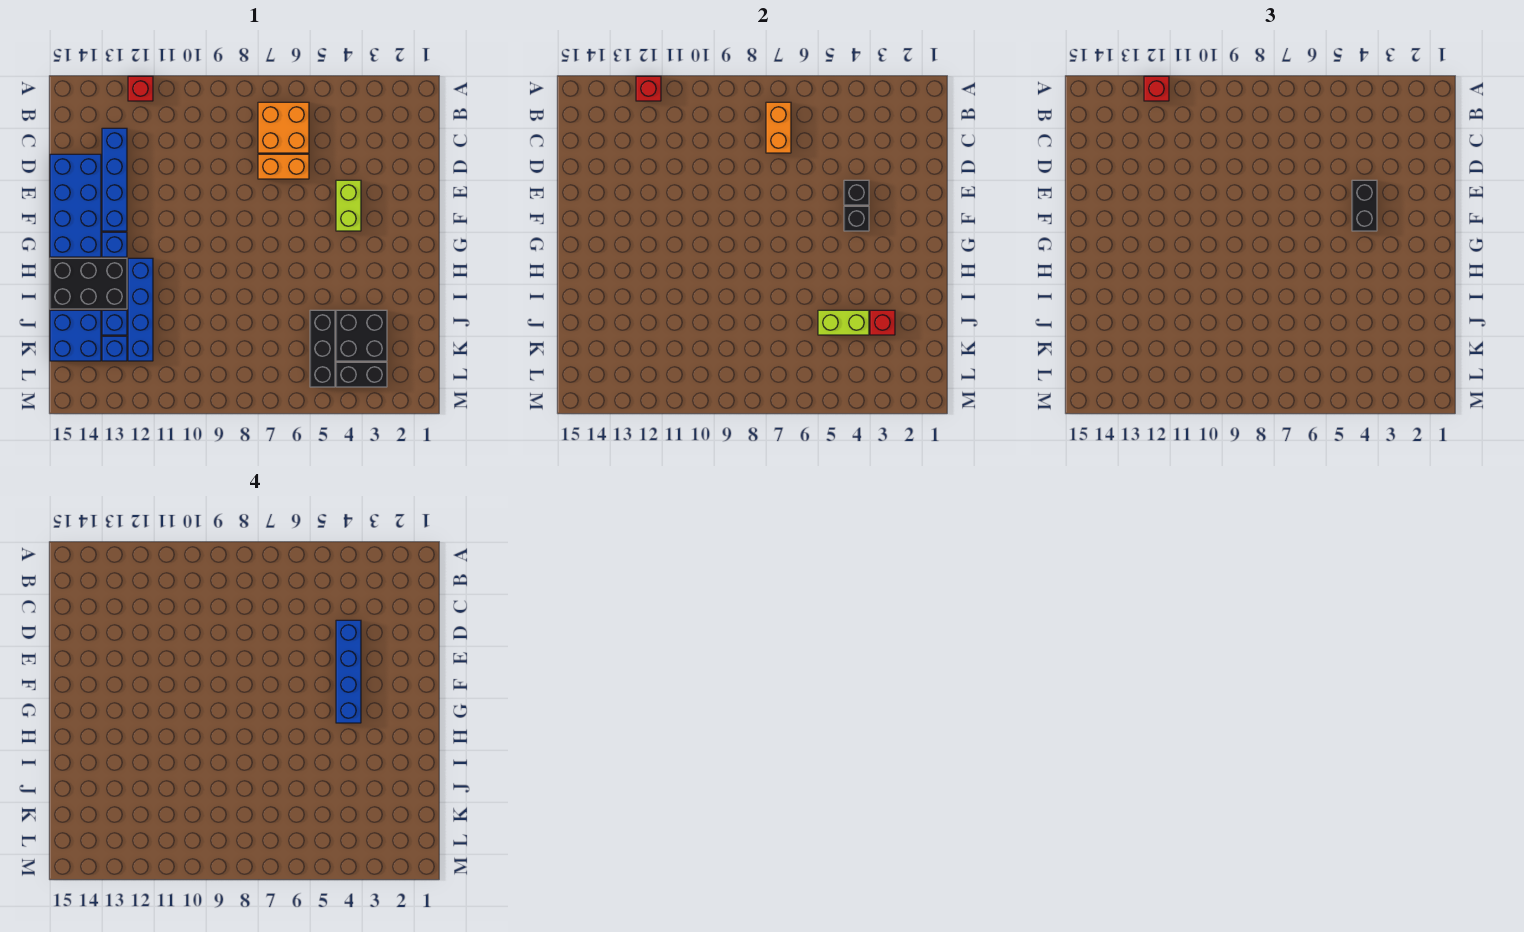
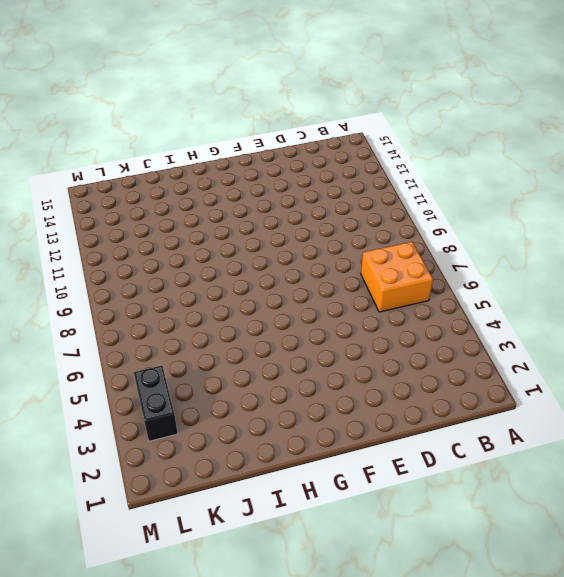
none -> red 1x1 brick [128,76,153,101]
none -> blue 1x4 brick [102,128,127,231]
none -> orange 1x2 brick [258,154,309,179]

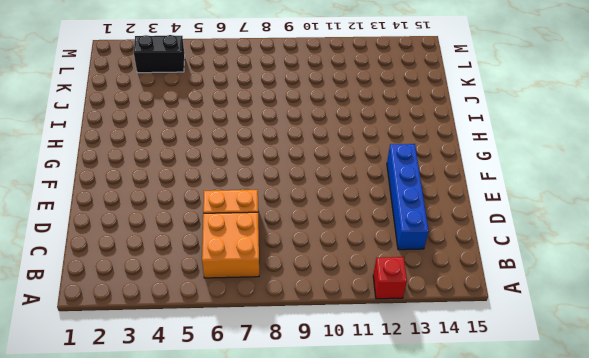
none -> blue 2x4 brick [50,154,101,257]
none -> lime 1x2 brick [336,180,361,231]
none -> blue 1x1 brick [102,232,127,257]

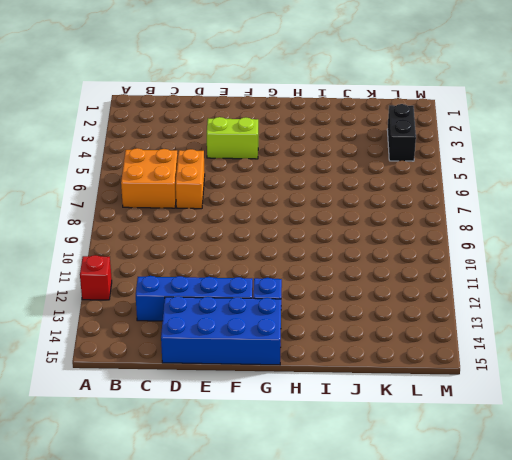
none -> blue 1x4 brick [128,258,153,361]
none -> black 2x3 brick [50,258,127,309]
none -> black 2x2 brick [336,310,387,361]

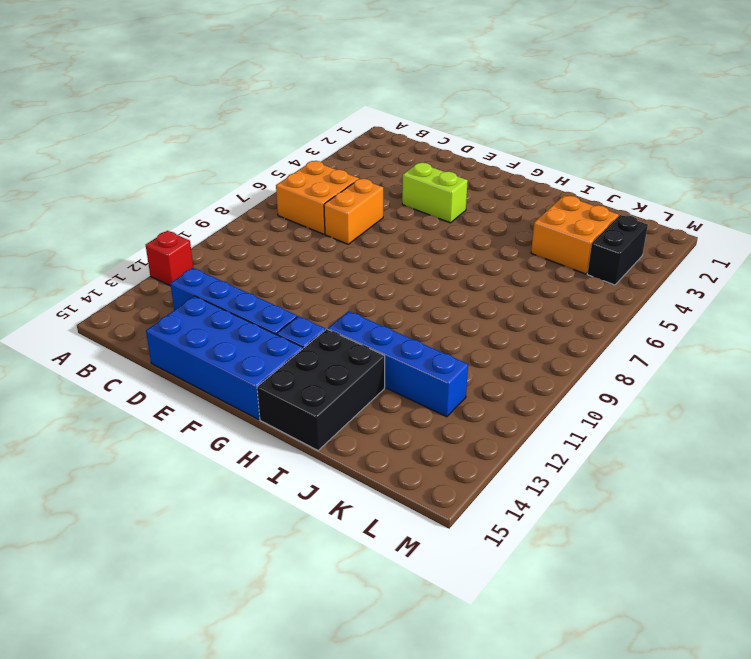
orange 2x2 brick [531,196,619,274] -> black 2x2 brick [336,310,387,361]
none -> black 1x3 brick [310,310,335,387]
none -> blue 1x1 brick [102,310,127,335]
none -> blue 2x2 brick [50,310,101,361]

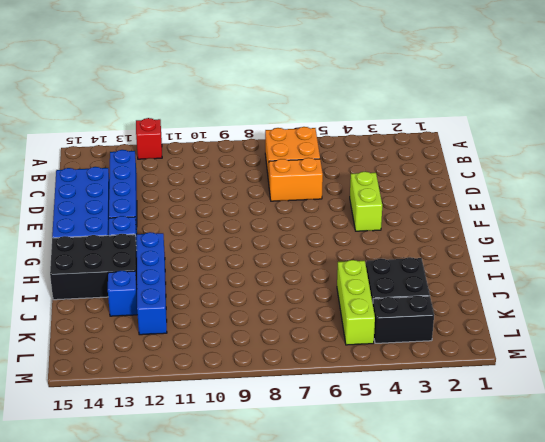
lime 1x3 brick [337,260,375,345] -> black 1x3 brick [310,310,335,387]
none -> blue 2x2 brick [50,310,101,361]
none -> blue 1x1 brick [102,336,127,361]
none -> red 1x1 brick [636,76,661,101]

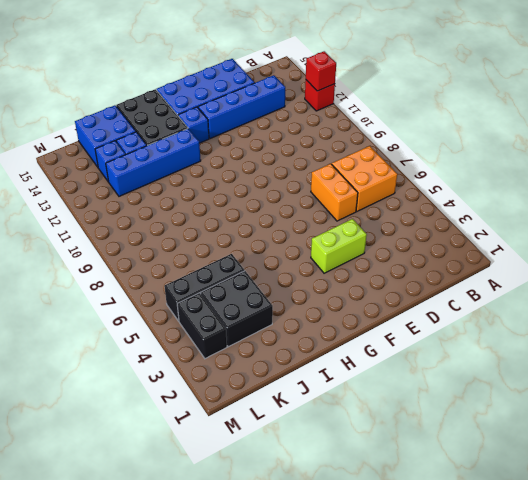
none -> orange 1x2 brick [766,102,791,153]
none -> black 1x1 brick [844,180,869,205]
none -> black 1x1 brick [844,206,869,231]

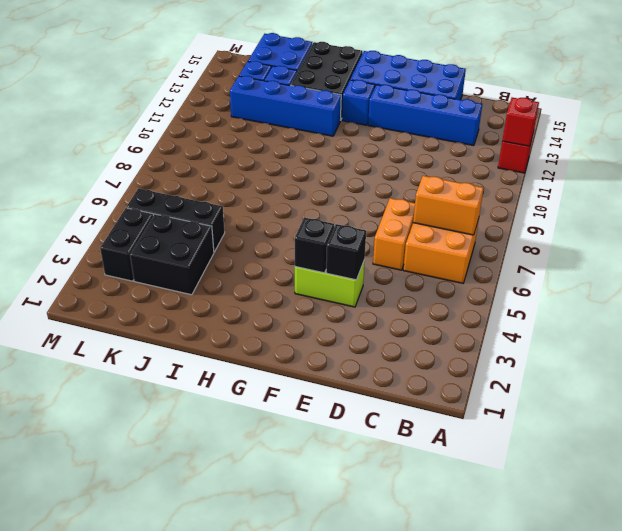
none -> red 1x1 brick [870,310,895,335]
none -> lime 1x2 brick [818,310,869,335]
none -> red 1x1 brick [1144,76,1169,101]

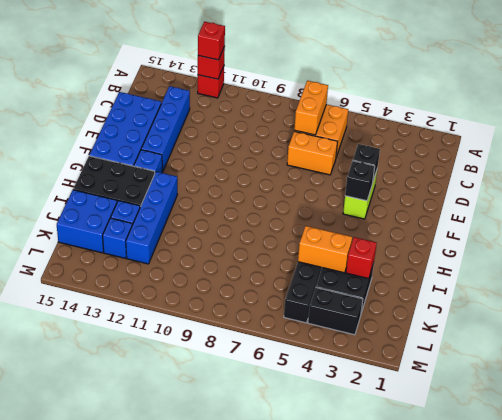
orange 1x2 brick [298,226,352,273] -> lime 1x2 brick [818,310,869,335]
none -> black 1x2 brick [1352,180,1377,231]
none -> blue 1x4 brick [336,620,361,723]

